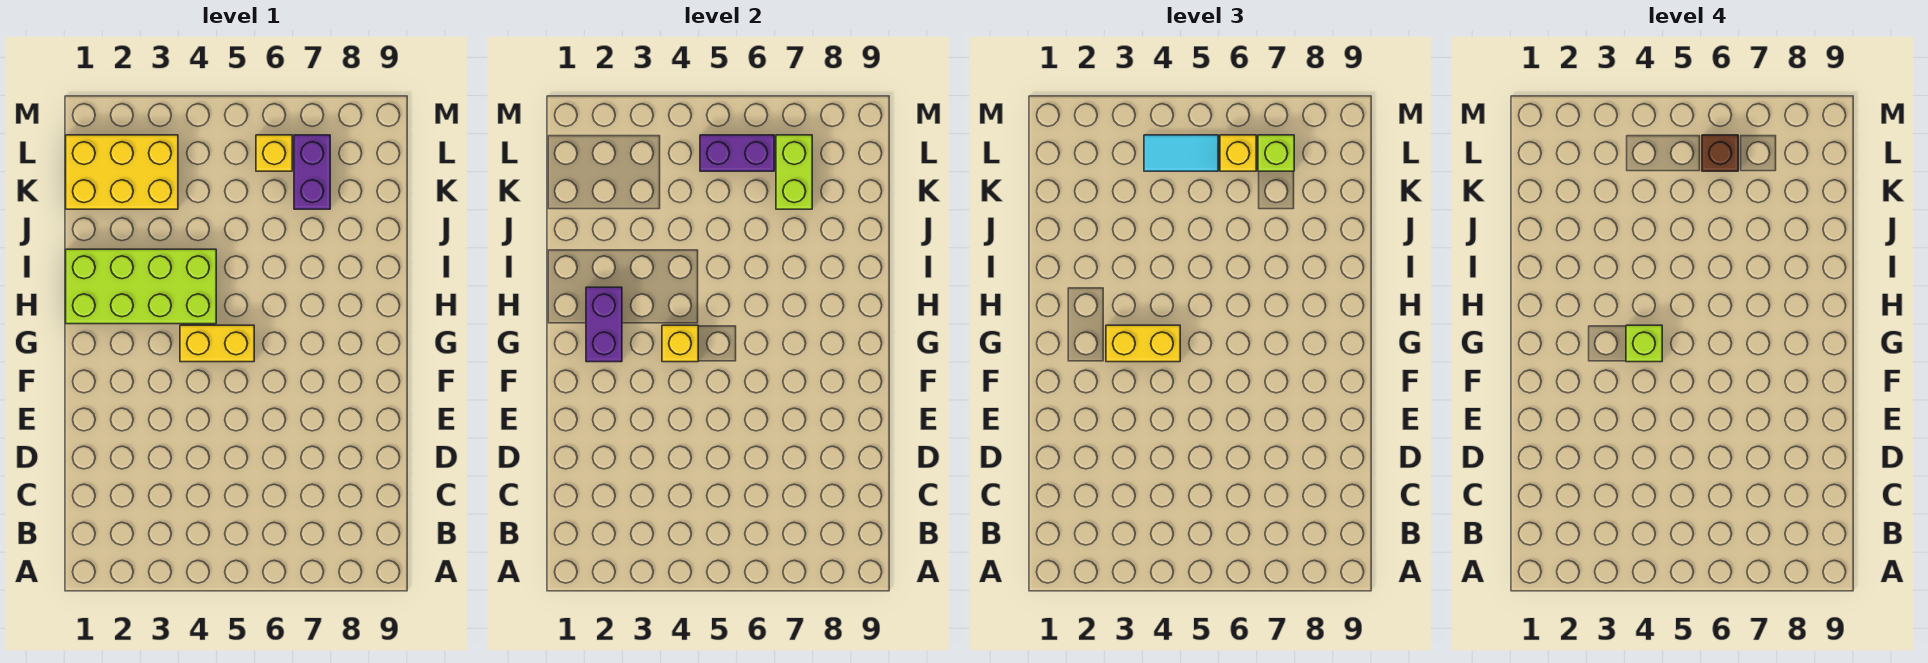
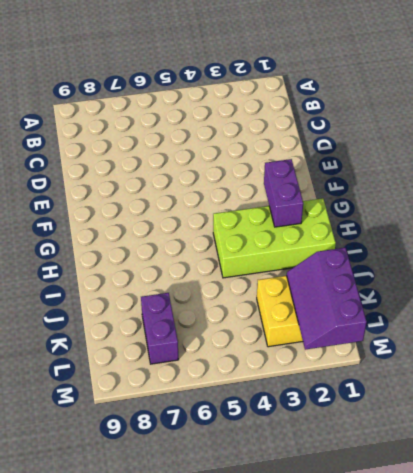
purple 2x3 slope [287,248,367,350] -> none
none -> yellow 1x2 brick [180,325,254,362]
none -> yellow 1x1 brick [256,135,292,171]
none -> yellow 1x1 brick [662,325,698,362]

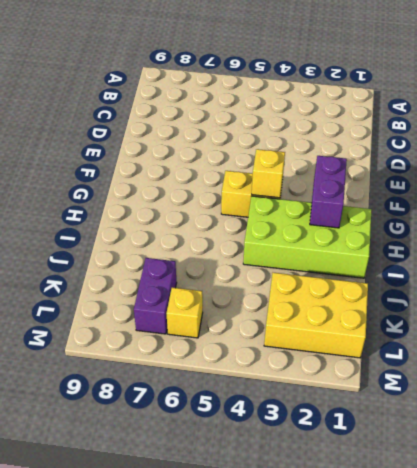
none -> lime 1x2 brick [776,135,812,209]
none -> purple 1x2 brick [700,135,774,171]
none -> yellow 1x2 brick [1106,325,1180,362]

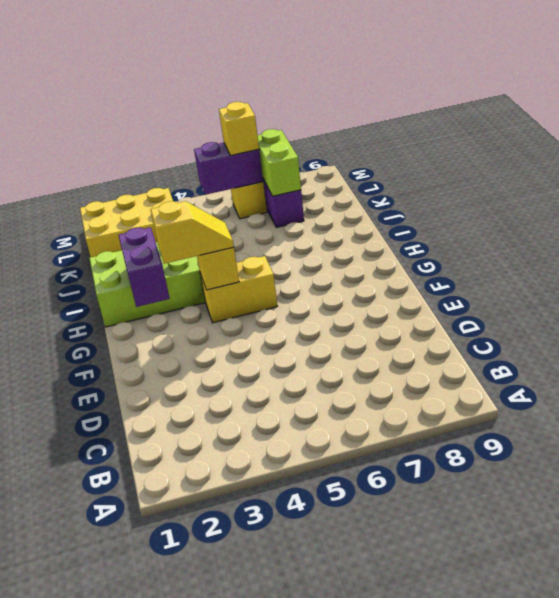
yellow 1x2 slope [151,201,234,264] -> yellow 1x2 brick [1106,325,1180,362]
none -> cyan 1x2 tile [1144,135,1218,171]
none -> lime 1x1 brick [1258,135,1294,171]
none -> lime 1x1 brick [1626,325,1662,362]

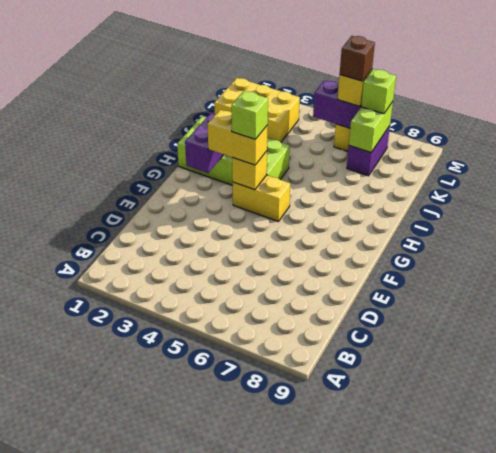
none -> cyan 1x2 tile [1144,135,1218,171]

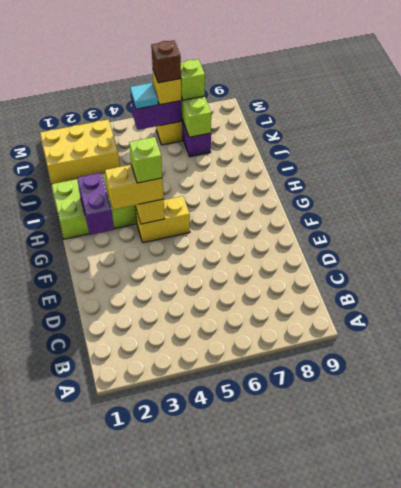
cyan 1x1 tile [130,83,158,109] -> cyan 1x2 tile [1144,135,1218,171]

